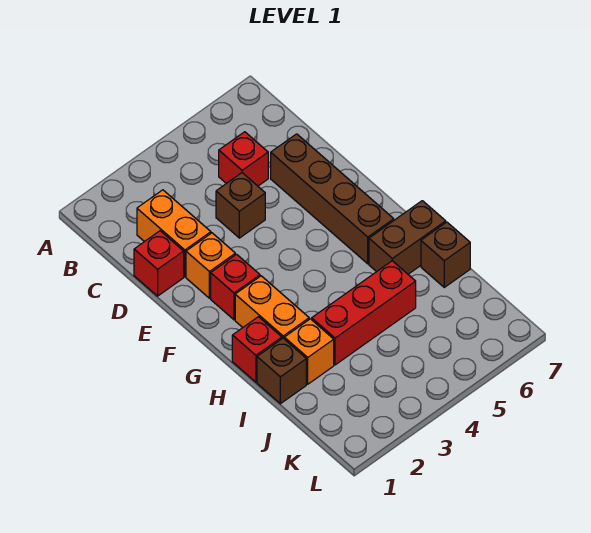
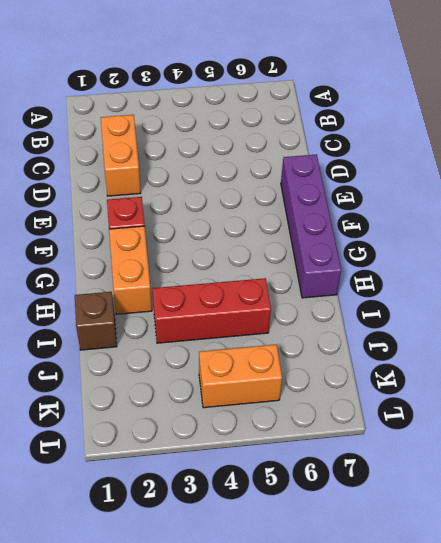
purple 1x4 brick [281,154,341,298] -> brown 1x2 brick [369,201,446,274]
orange 1x2 brick [199,344,282,408] -> none
none -> red 1x1 brick [219,132,268,186]
none -> red 1x1 brick [134,231,184,296]
none -> brown 1x1 brick [216,173,265,238]

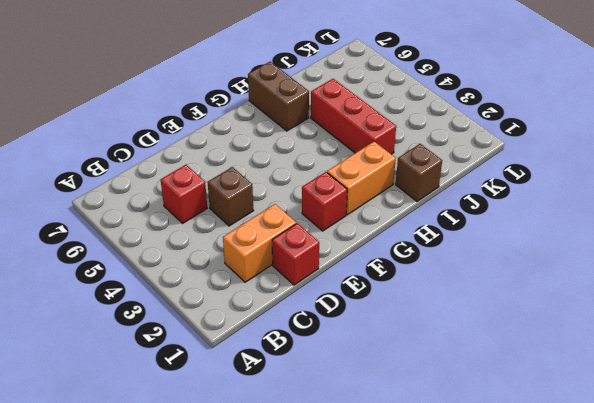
none -> brown 1x4 brick [271,134,394,264]
none -> orange 1x1 brick [186,233,235,298]
none -> red 1x1 brick [232,317,282,382]

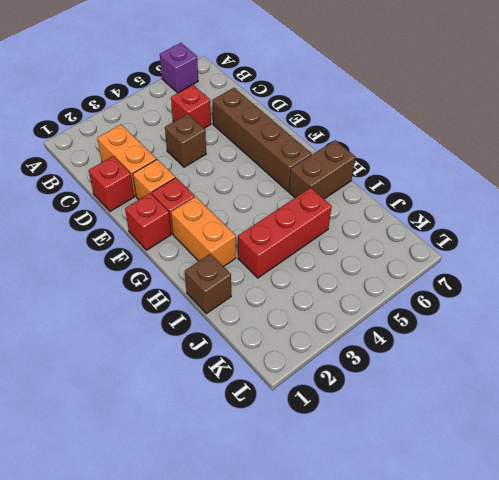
purple 1x1 brick [160,43,198,93] -> none
red 1x1 brick [125,193,171,250] -> red 1x1 brick moved to [232,317,282,382]
none -> orange 1x1 brick [284,319,334,384]
none -> brown 1x1 brick [421,222,470,287]

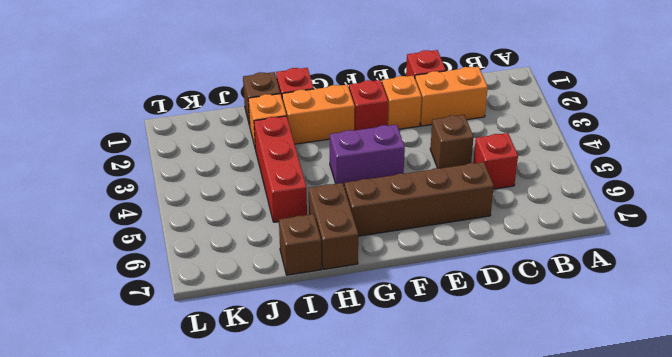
purple 1x2 brick [330,125,405,186] -> none

